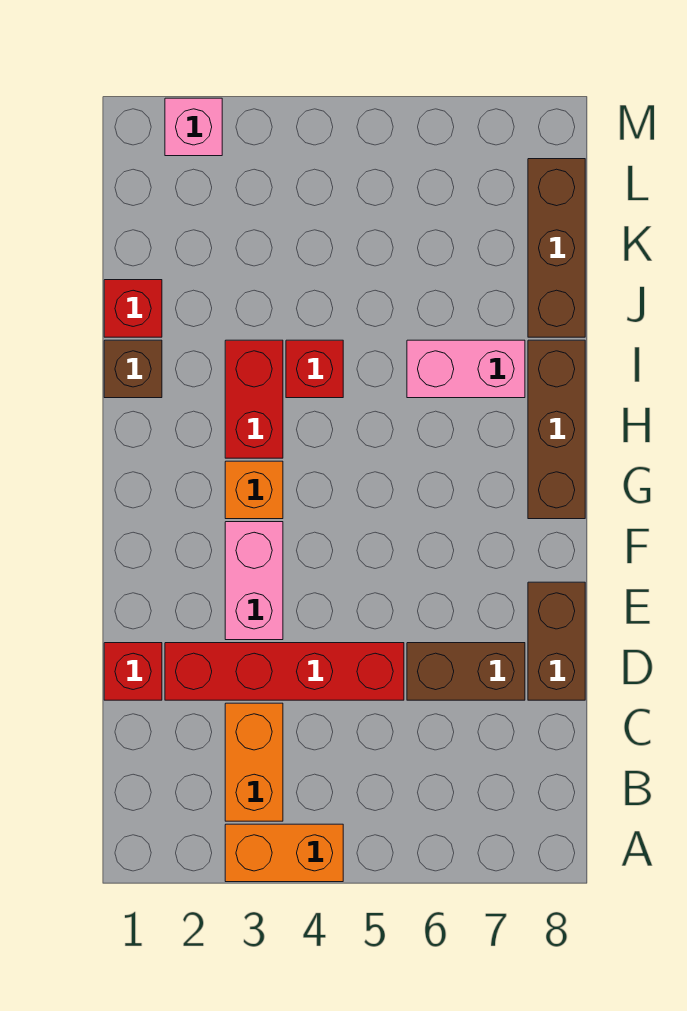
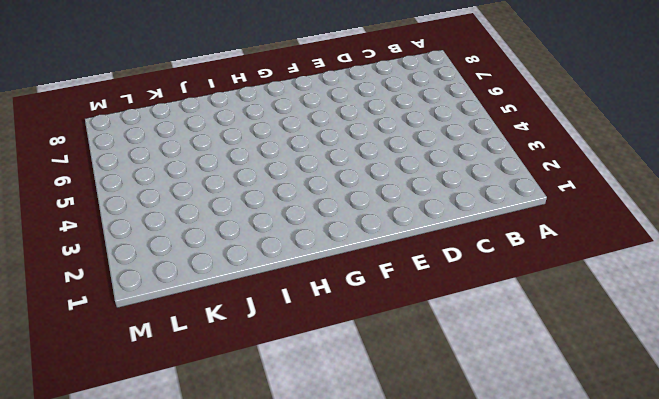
none -> orange 1x2 brick [225,824,343,882]
none -> orange 1x2 brick [225,703,283,821]
none -> red 1x1 brick [104,643,162,700]

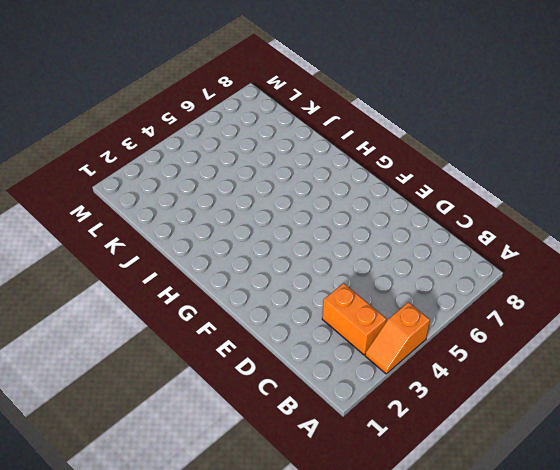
orange 1x2 slope [365,302,430,374] -> orange 1x2 brick [225,824,343,882]
none -> red 1x1 brick [104,643,162,700]
none -> red 1x4 brick [165,643,404,700]
none -> brown 1x2 brick [407,643,525,700]

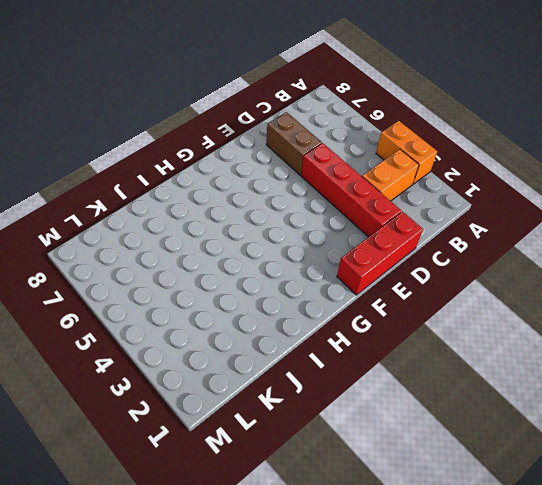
red 1x3 brick [337,212,423,295] -> red 1x1 brick [104,643,162,700]
none -> brown 1x2 brick [528,582,585,700]
none -> pink 1x2 brick [225,522,283,640]
none -> orange 1x1 brick [225,461,283,519]

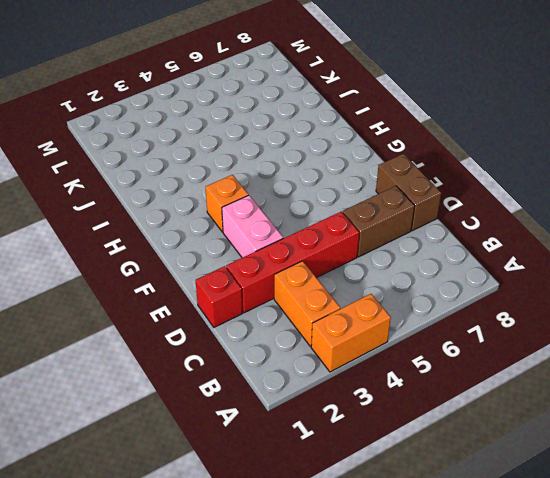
none -> brown 1x3 brick [528,340,585,519]
none -> red 1x2 brick [225,340,283,458]
none -> brown 1x1 brick [104,340,162,398]

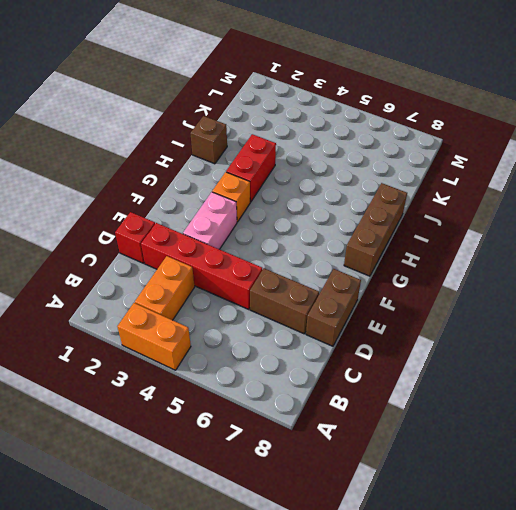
none -> red 1x1 brick [286,340,343,398]
none -> pink 1x2 brick [407,340,525,398]
none -> red 1x1 brick [104,280,162,337]

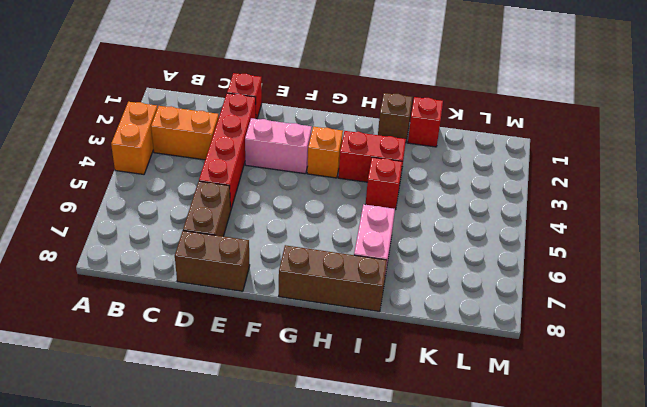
none -> brown 1x3 brick [528,159,585,337]
none -> pink 1x1 brick [165,98,222,156]

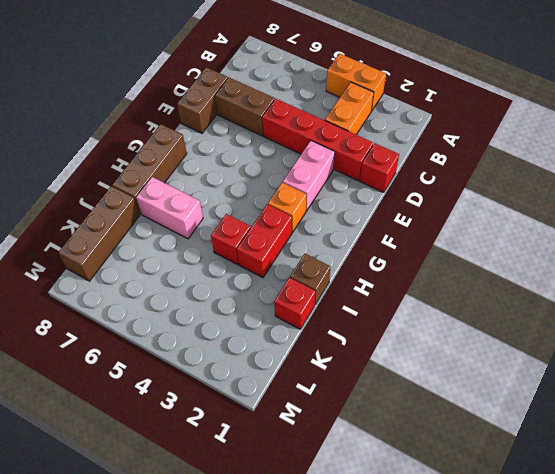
none -> pink 1x1 brick [165,98,222,156]

